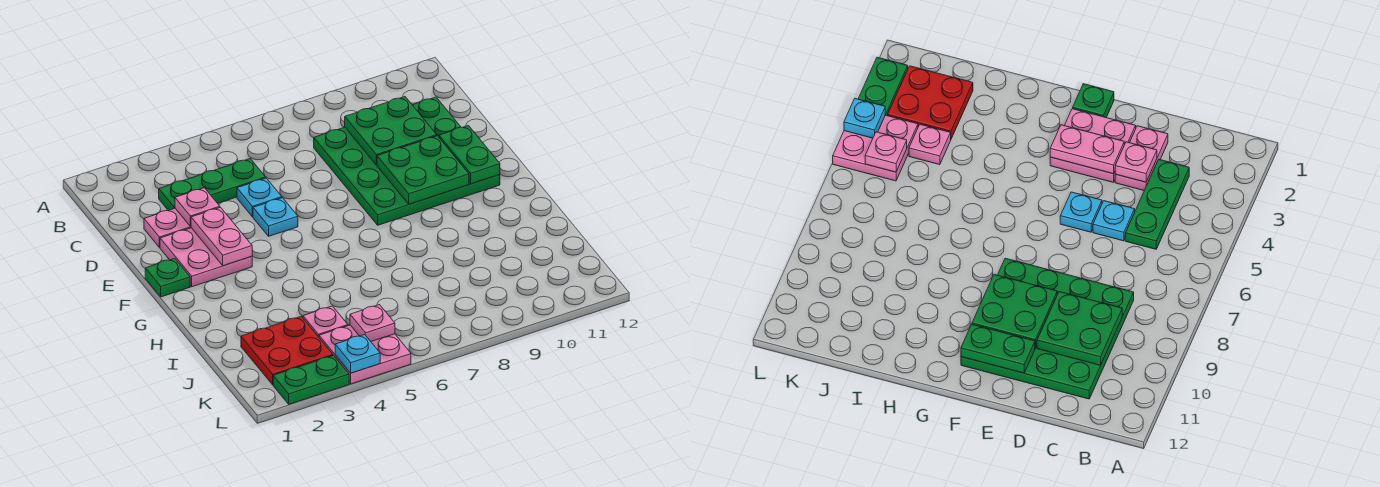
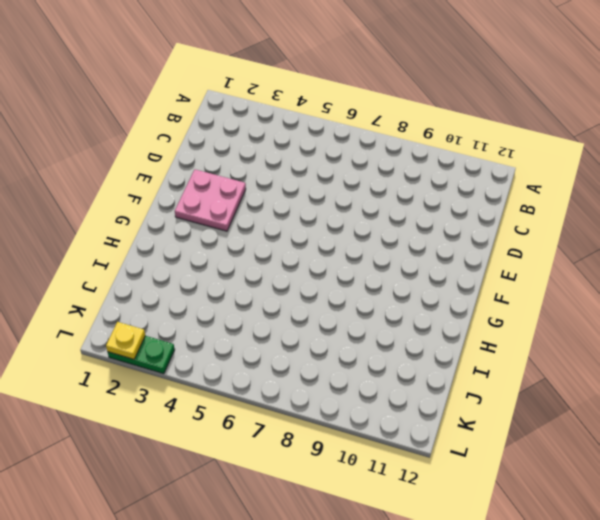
yellow 1x1 plate [106,322,145,359] -> none
none -> green 1x3 plate [159,159,266,210]
none -> green 4x4 plate [314,97,500,225]
none -> pink 1x2 plate [144,208,191,248]

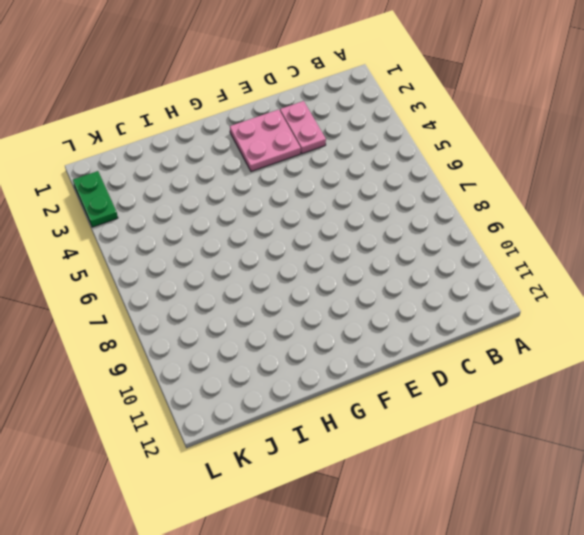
none -> green 1x3 plate [159,159,266,210]
none -> green 4x4 plate [314,97,500,225]
none -> cyan 1x1 plate [237,178,282,217]

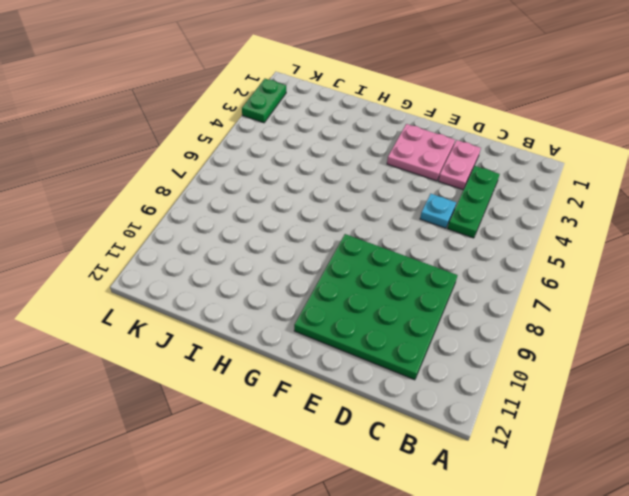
none -> cyan 1x1 plate [253,198,298,236]
none -> green 1x1 plate [145,258,190,297]
none -> red 2x2 plate [241,316,333,385]

